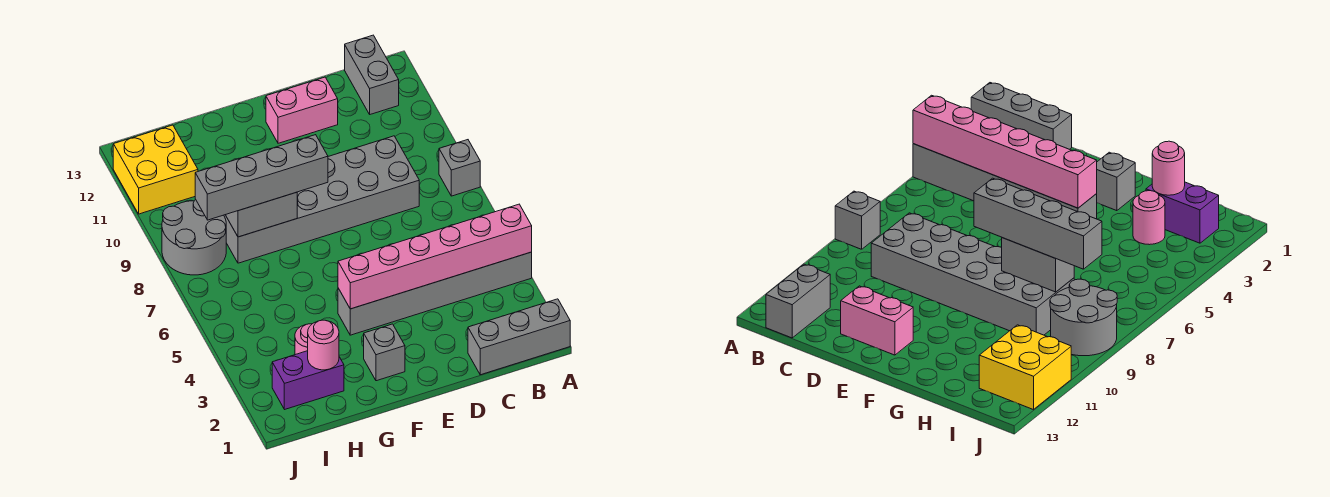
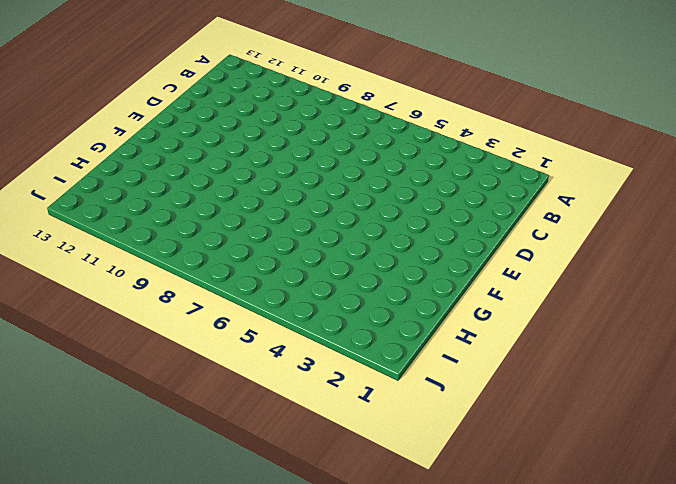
none -> grey 1x3 brick [468,299,570,375]
none -> grey 1x6 brick [338,252,532,335]
none -> grey 1x1 brick [439,140,480,196]

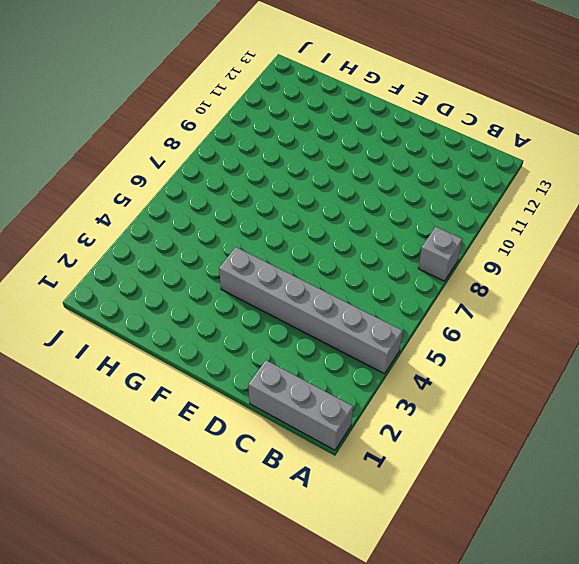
none -> grey 1x2 brick [345,35,399,114]
none -> grey 2x6 brick [224,136,419,263]
none -> pink 1x2 brick [266,77,338,143]

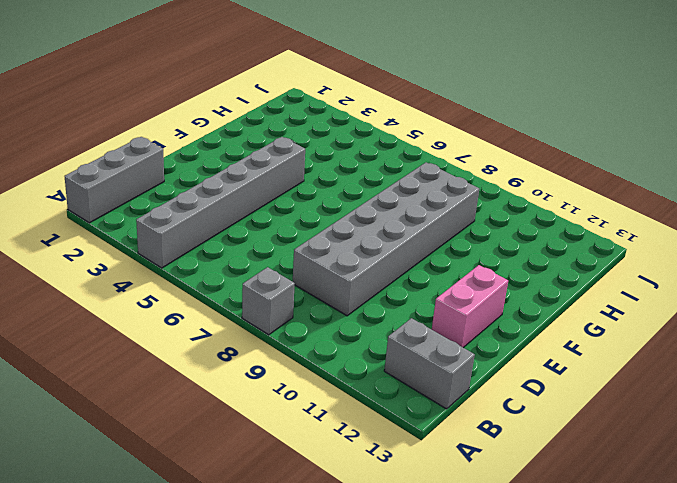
none -> grey 1x1 brick [364,324,405,381]
none -> purple 1x2 brick [272,351,344,409]
none -> pink 1x1 round brick [295,324,312,355]

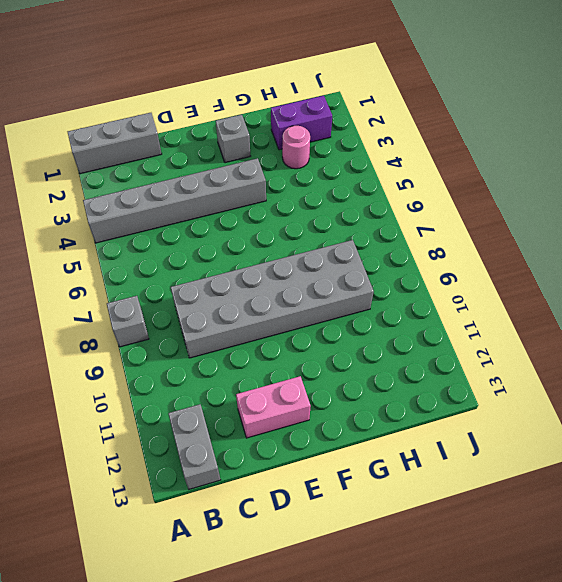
none -> grey 2x2 round brick [162,199,226,275]
none -> yellow 2x2 brick [113,125,198,214]
none -> pink 1x6 brick [338,204,532,309]

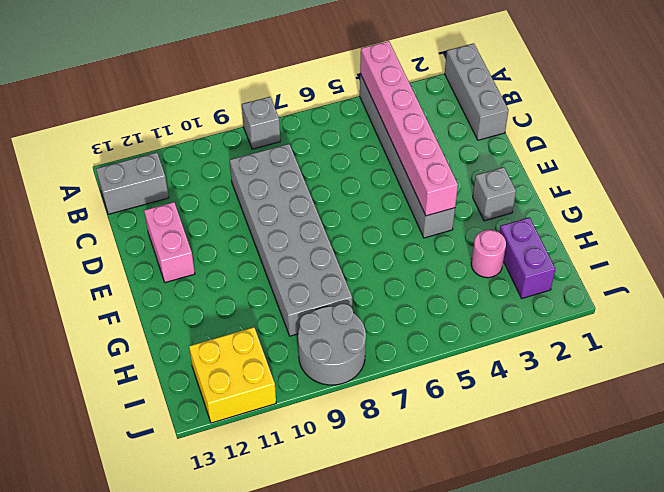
none -> grey 1x2 brick [226,192,297,237]
none -> pink 1x1 round brick [308,320,339,370]
none -> grey 1x4 brick [195,135,328,220]

